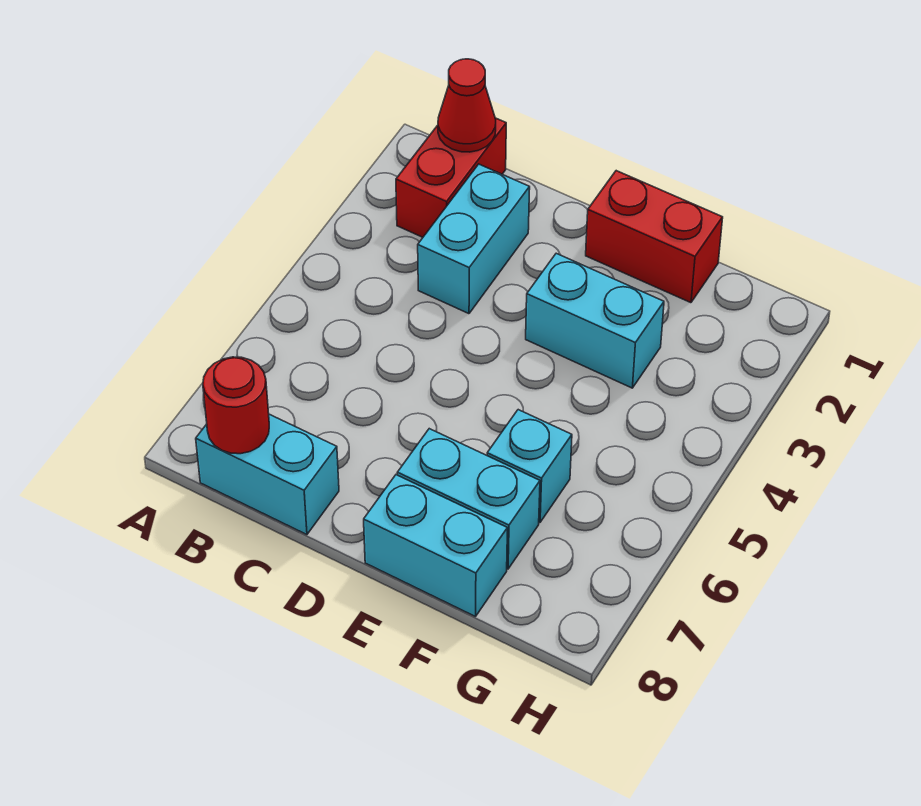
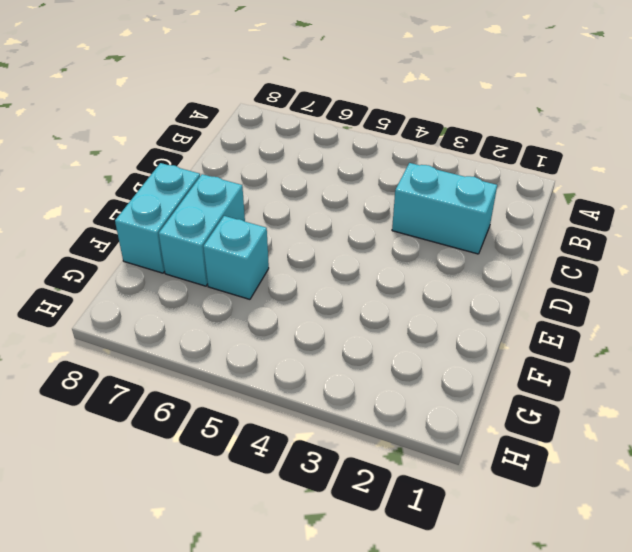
none -> red 1x2 brick [396,118,506,237]
none -> cyan 1x2 brick [196,414,339,535]

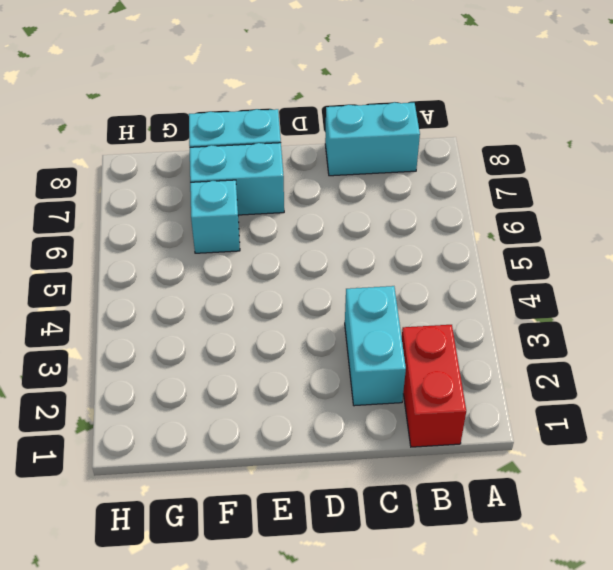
none -> red 1x2 brick [586,171,723,303]
none -> cyan 1x2 brick [526,253,664,388]

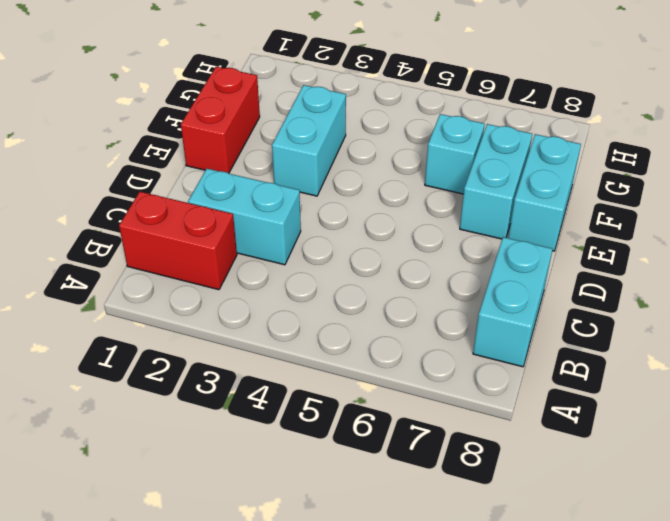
none -> red 1x1 cone [438,59,496,152]
none -> red 1x1 round brick [203,357,269,454]

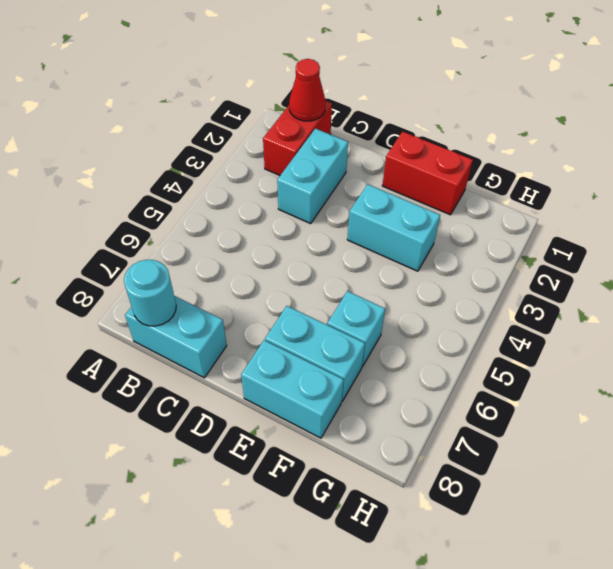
cyan 1x1 round brick [124,260,176,326] -> red 1x1 round brick [203,357,269,454]

